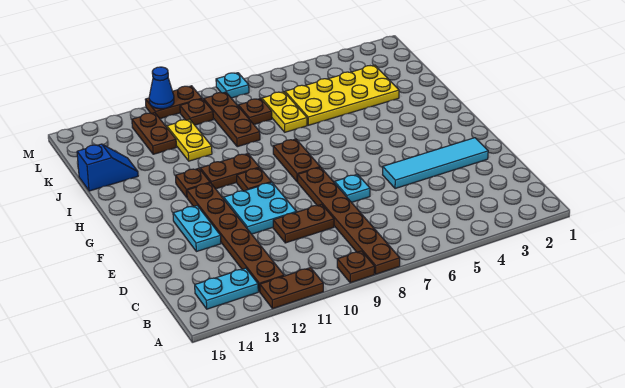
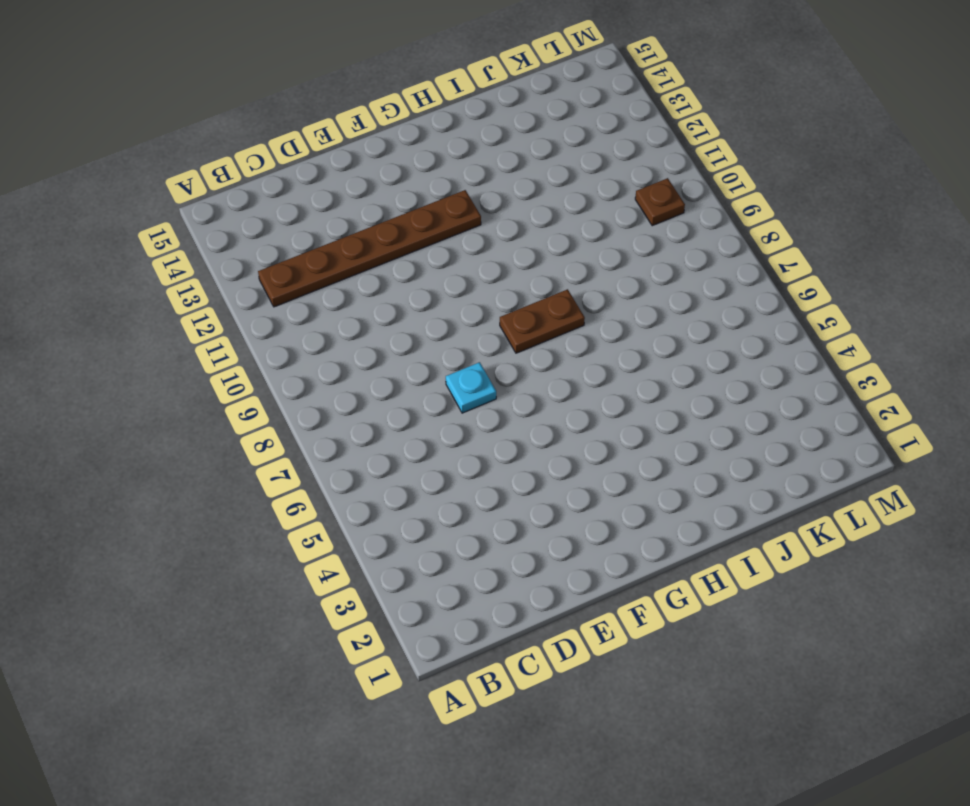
none -> brown 1x6 plate [298,167,400,274]
none -> brown 1x1 plate [337,251,375,283]
none -> brown 1x2 plate [260,268,323,309]

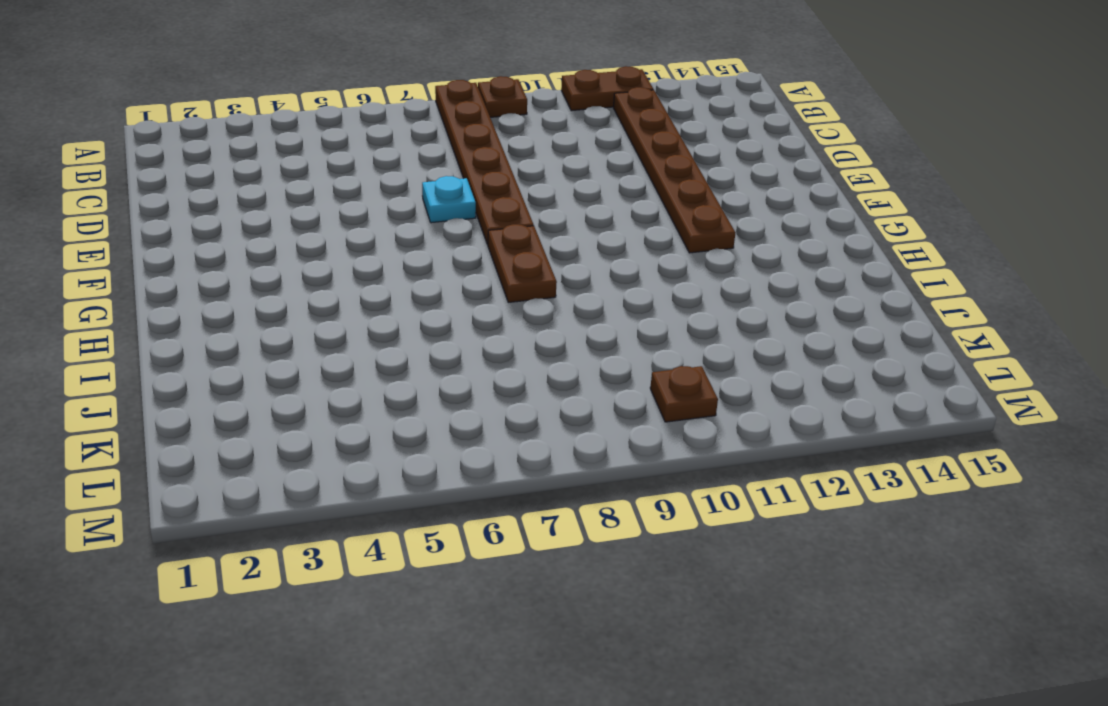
none -> cyan 1x2 plate [195,268,258,309]
none -> brown 1x2 plate [273,204,334,243]
none -> cyan 1x4 tile [383,138,488,189]

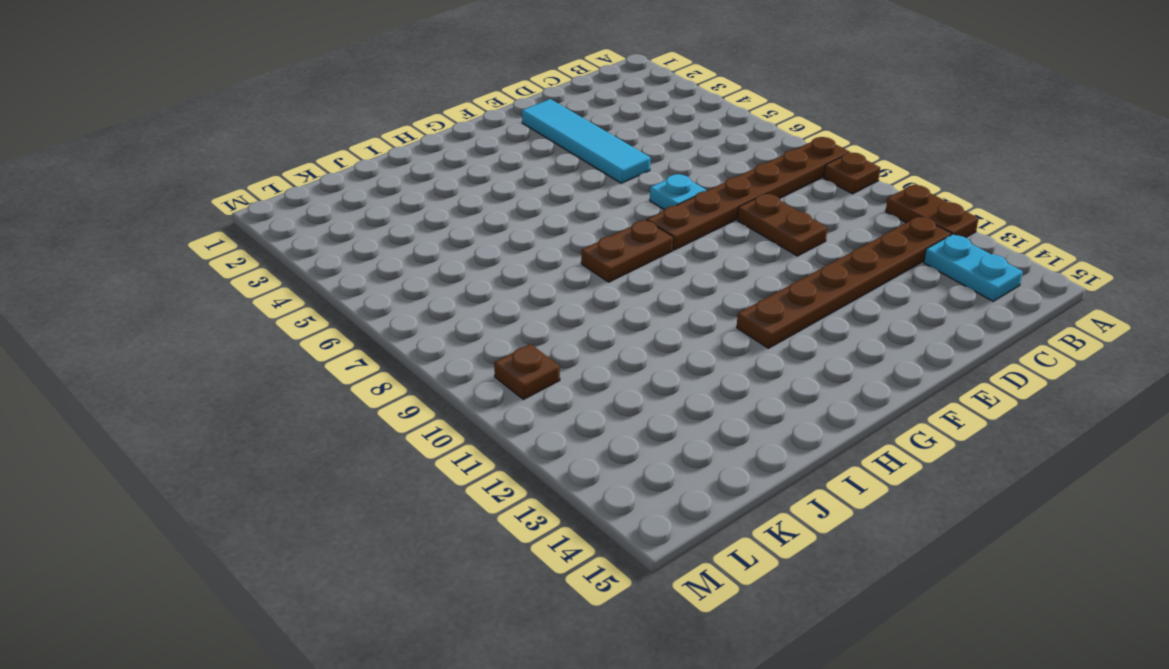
none -> cyan 2x2 plate [224,182,296,234]
none -> cyan 1x2 plate [173,206,221,252]
none -> brown 1x1 plate [237,168,271,191]

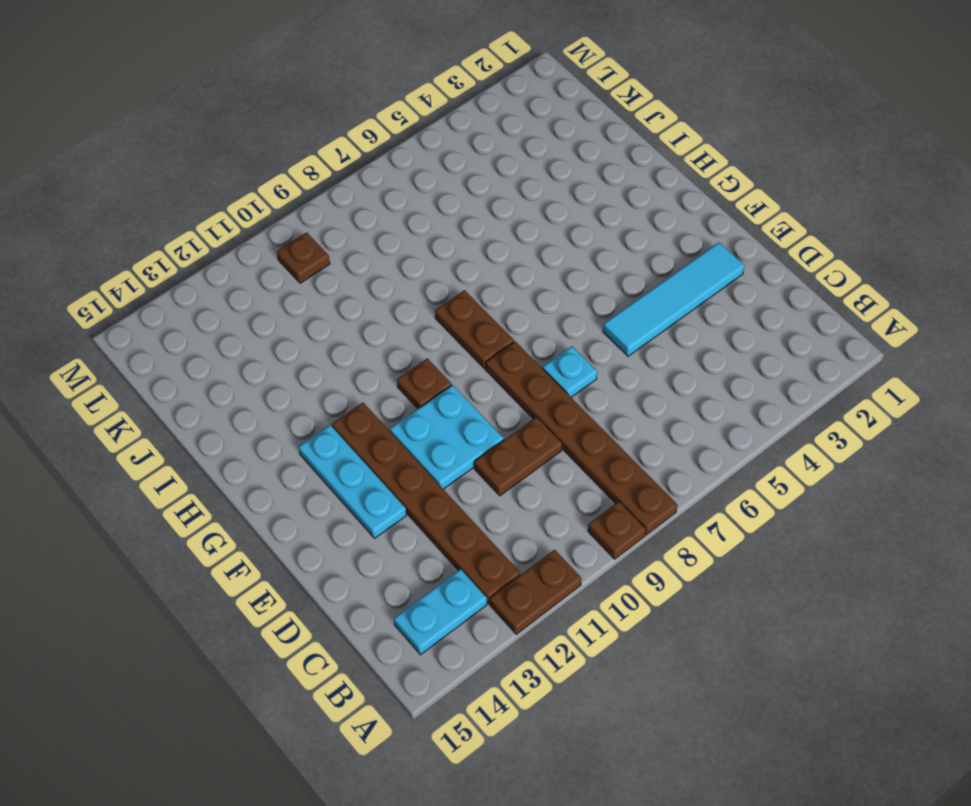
cyan 1x3 plate [299,425,406,538] -> cyan 1x2 plate [173,206,221,252]
none -> brown 1x2 plate [200,154,259,189]
none -> brown 1x1 plate [175,168,210,197]
none -> yellow 2x4 plate [285,65,399,125]

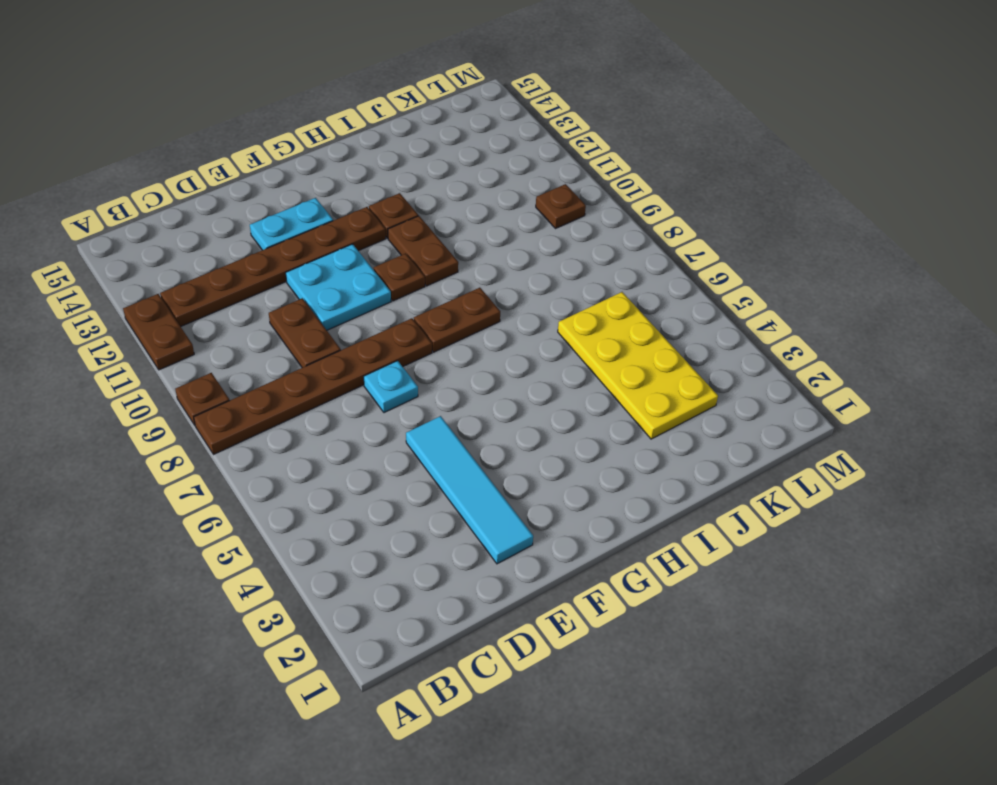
none -> cyan 1x2 plate [195,268,258,309]
none -> yellow 1x2 plate [262,92,307,132]
none -> brown 1x3 plate [204,92,260,147]

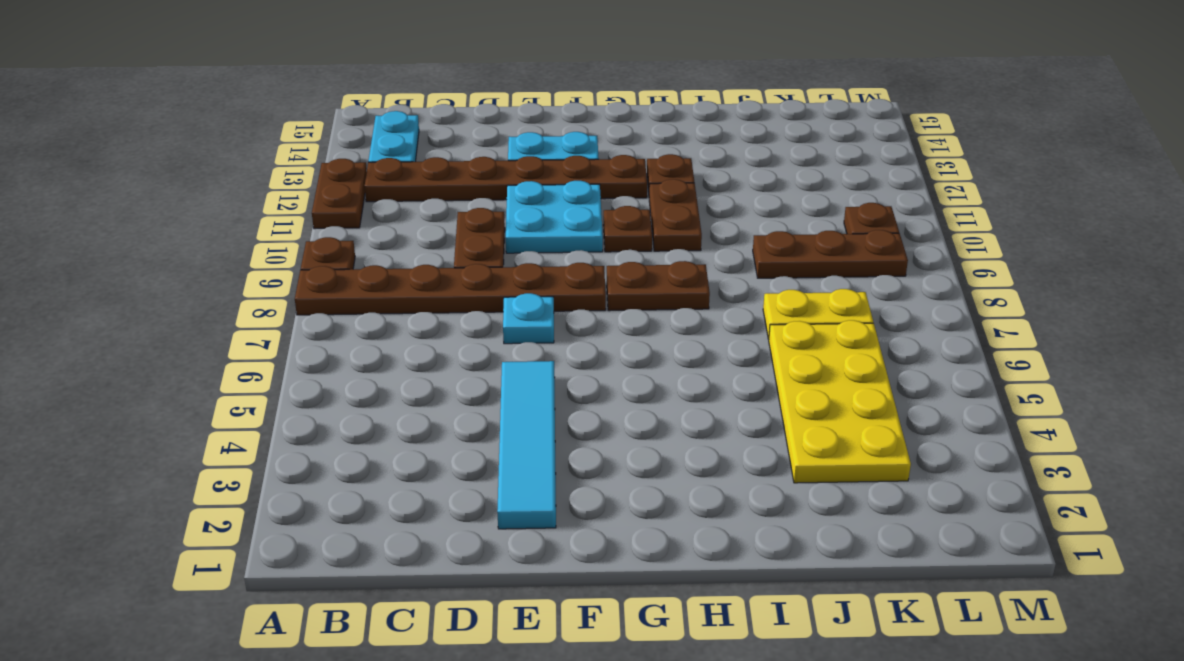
none -> yellow 1x2 plate [167,119,212,161]
none -> blue 1x2 slope [77,144,138,191]
none -> brown 1x1 plate [238,98,272,124]

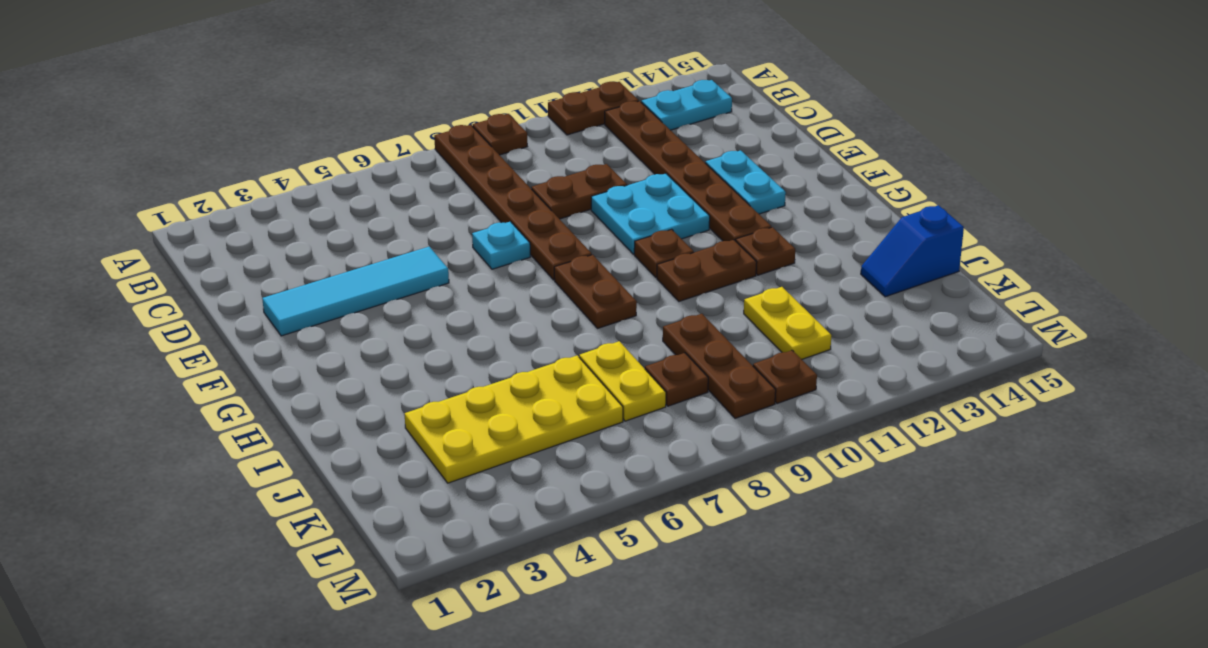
none -> brown 1x2 plate [132,113,176,154]
none -> cyan 1x1 plate [216,73,249,98]
none -> brown 1x2 plate [145,86,202,119]

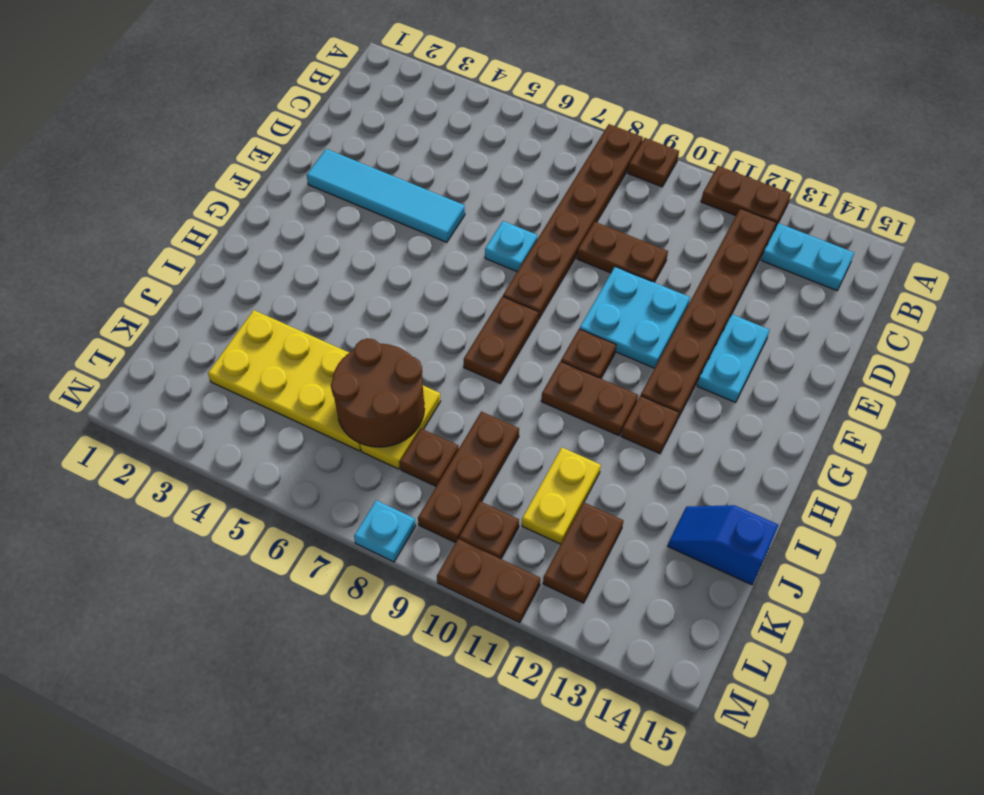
brown 2x2 round brick [331,338,424,447] -> none
none -> blue 1x1 cone [149,67,174,109]

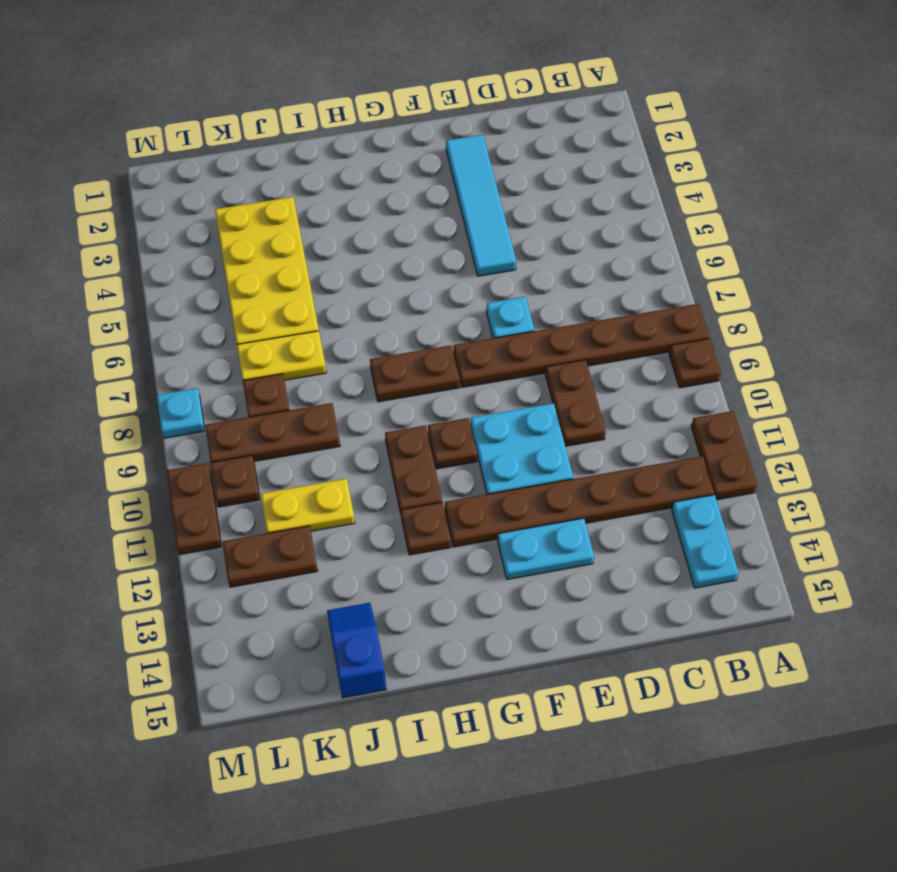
none -> blue 1x1 cone [149,67,174,109]

